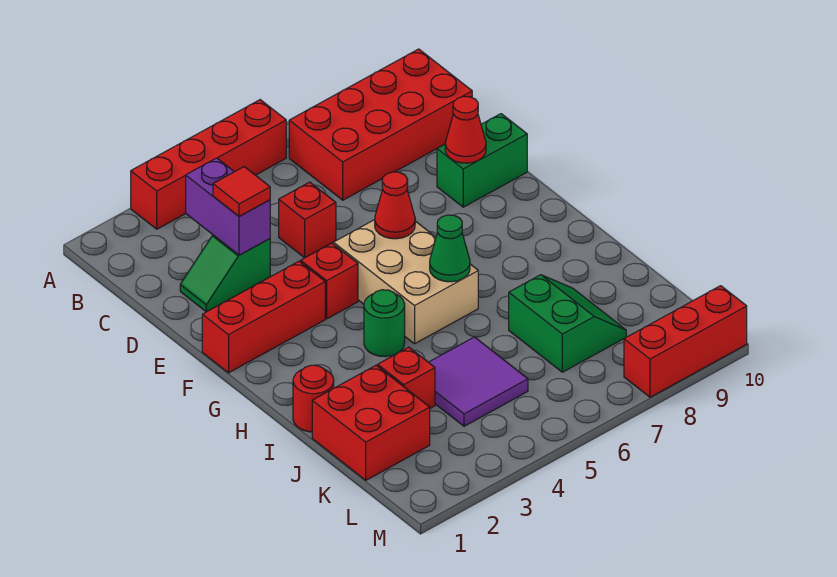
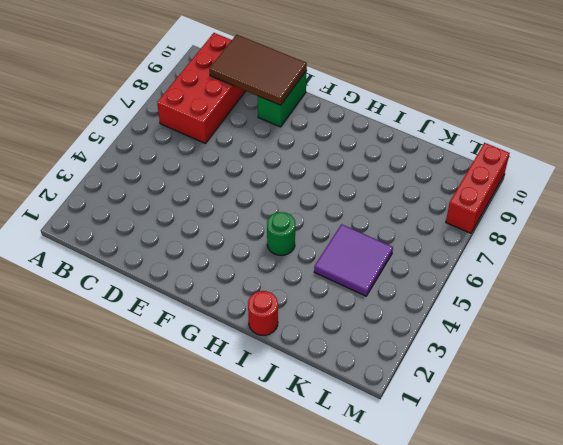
brown 2x3 tile [209,35,307,105] -> red 1x1 cone [445,96,486,163]
none -> red 1x4 brick [131,100,286,229]
none -> green 1x2 slope [180,235,270,312]
none -> red 1x1 brick [279,182,336,258]

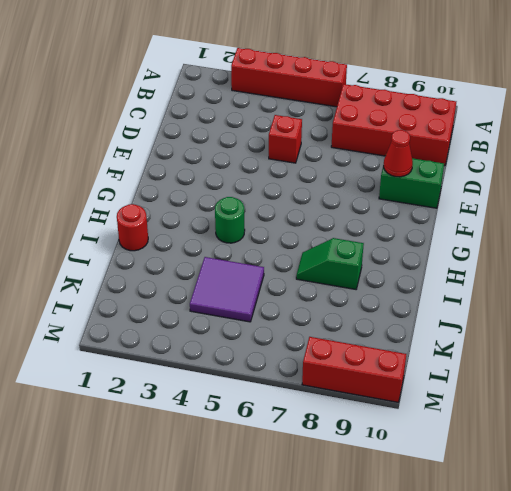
green 1x2 slope [296,238,364,289] -> green 1x2 slope moved to [180,235,270,312]
none -> red 1x3 brick [202,261,325,373]
none -> red 1x1 brick [301,243,358,319]
none -> tan 2x3 brick [333,220,478,344]

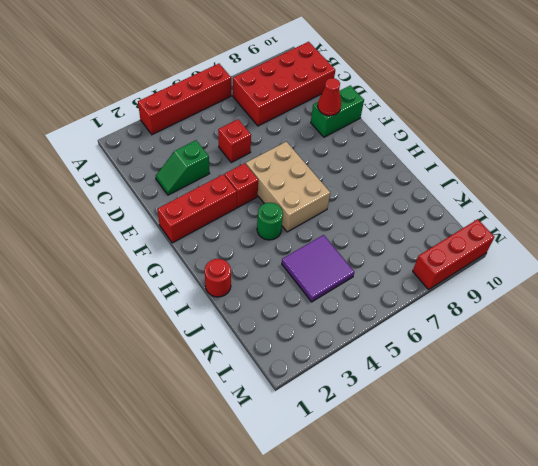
none -> red 2x2 brick [312,365,430,480]
none -> red 1x1 brick [378,347,435,408]
none -> green 2x2 slope [509,275,626,372]

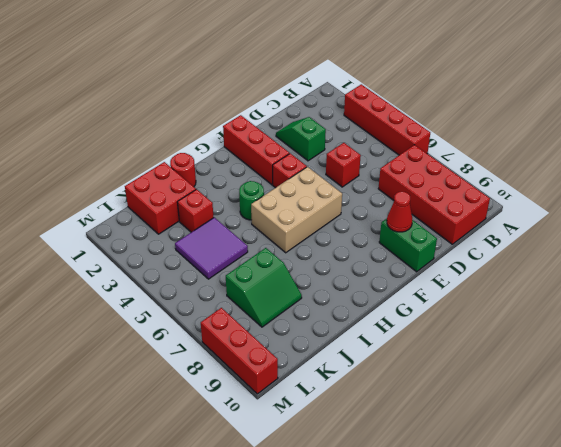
none -> purple 1x2 brick [186,158,270,255]
none -> red 1x1 cone [375,172,415,239]
none -> green 1x1 cone [430,215,470,282]

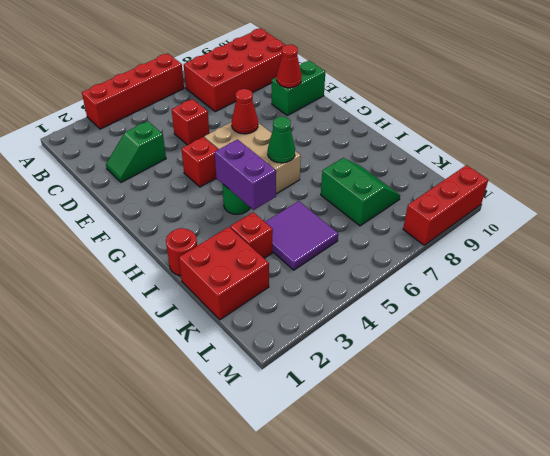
purple 1x2 brick [215,139,276,210] -> purple 1x2 brick moved to [186,158,270,255]
none -> red 1x3 brick [202,261,325,373]
none -> red 1x1 tile [213,167,270,217]

